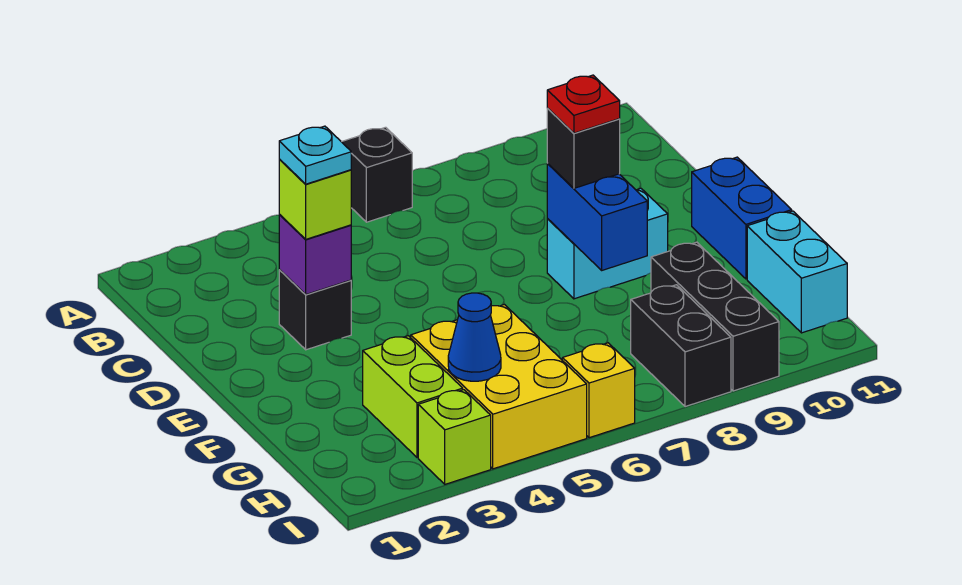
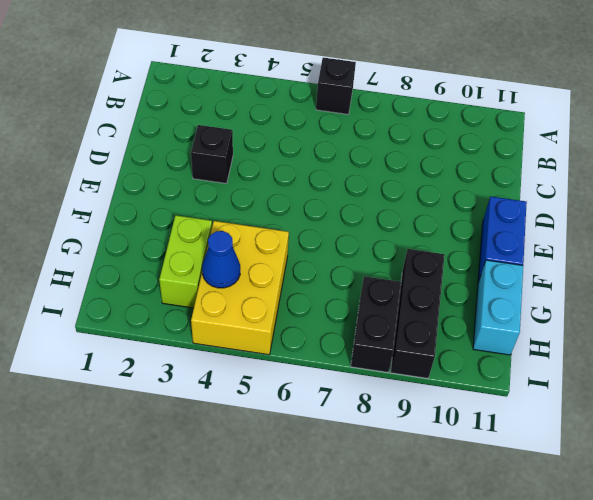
none -> cyan 1x2 brick [547,188,668,299]
none -> lime 1x1 brick [418,390,491,484]
none -> yellow 1x1 brick [562,343,635,438]

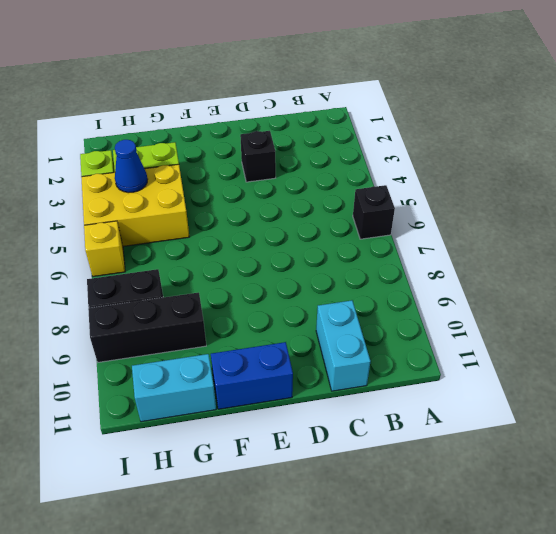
cyan 1x2 brick [316,300,371,391] -> cyan 1x2 brick moved to [547,188,668,299]
none -> purple 1x1 brick [279,214,351,295]
none -> blue 1x2 brick [547,164,647,270]
none -> lime 1x1 brick [279,160,351,239]

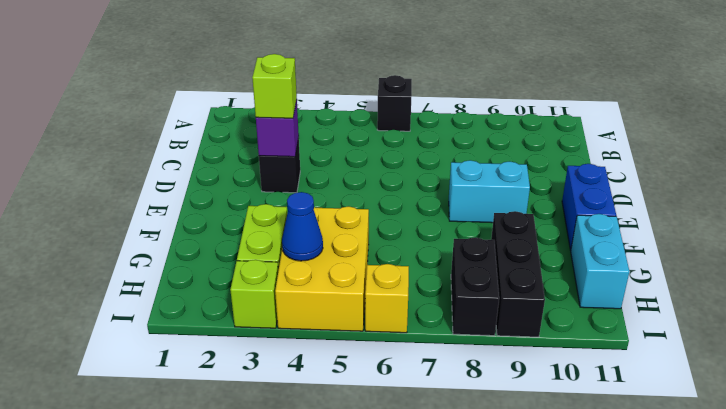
none -> blue 1x2 brick [547,164,647,270]
none -> black 1x1 brick [547,109,620,188]
none -> cyan 1x1 plate [279,126,351,184]

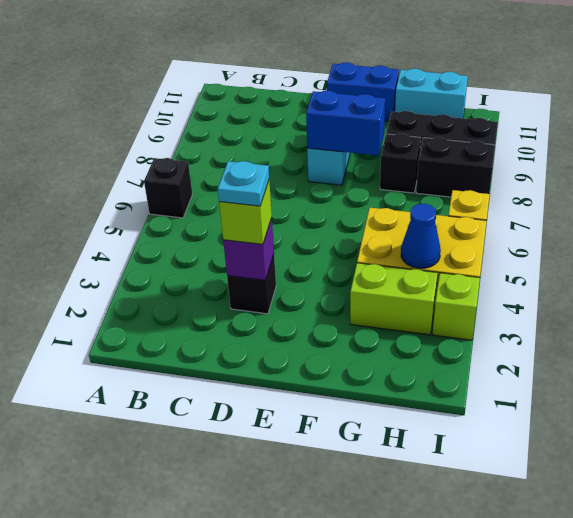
black 1x1 brick [380,134,421,193] -> black 1x1 brick moved to [547,109,620,188]
none -> red 1x1 plate [547,75,620,133]

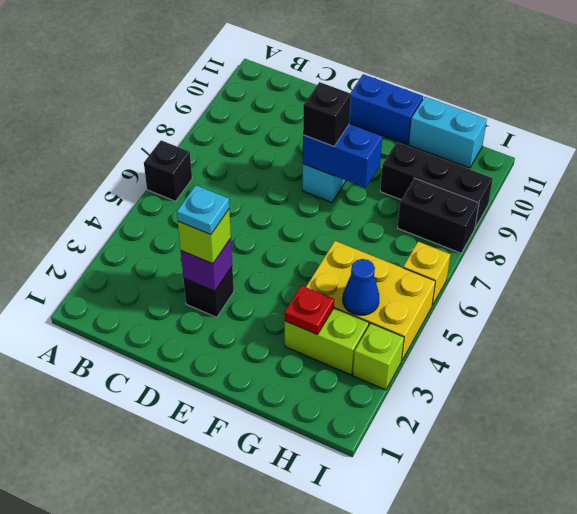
red 1x1 plate [284,286,334,335] -> red 1x1 plate moved to [547,75,620,133]

